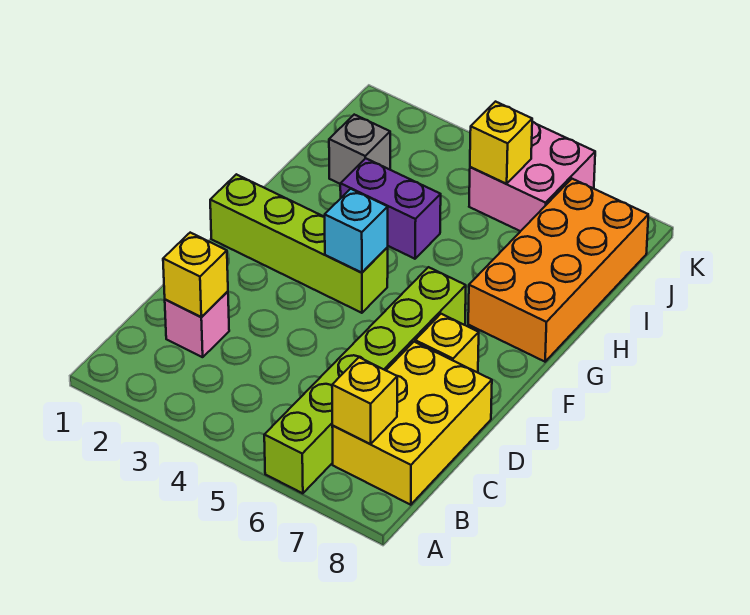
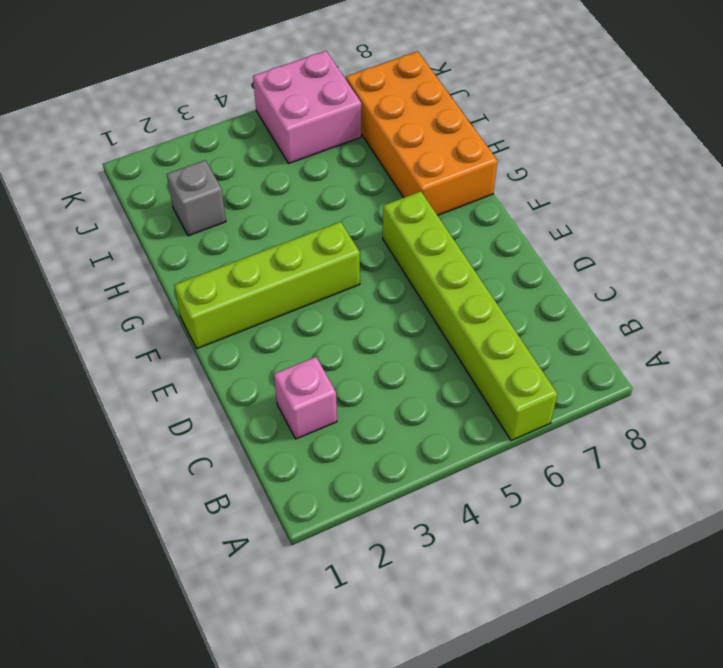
none -> yellow 2x3 brick [332,342,492,505]
none -> yellow 1x1 brick [415,314,479,372]
none -> purple 1x2 brick [340,158,441,259]

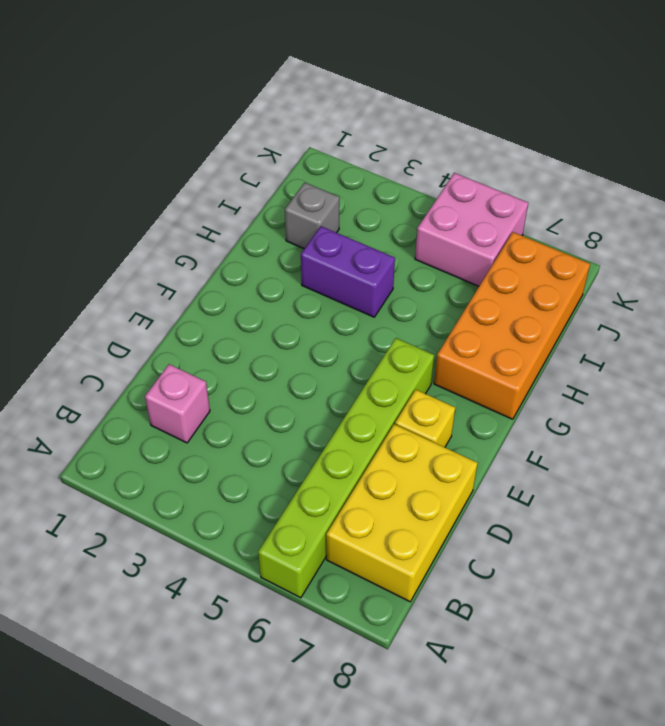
none -> lime 1x4 brick [210,174,388,313]
none -> yellow 1x1 brick [332,357,397,444]
none -> yellow 1x1 brick [163,233,228,317]

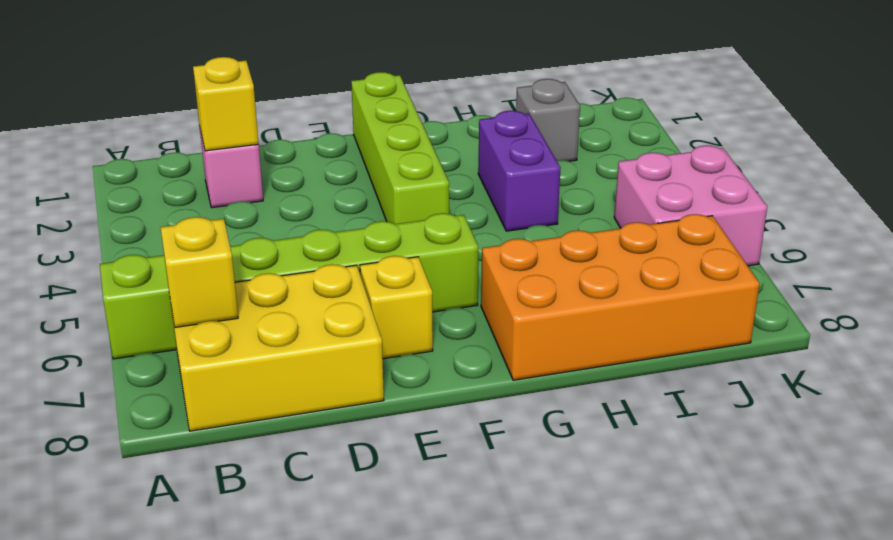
none -> cyan 1x1 brick [325,189,388,273]
none -> yellow 1x1 brick [470,102,532,184]

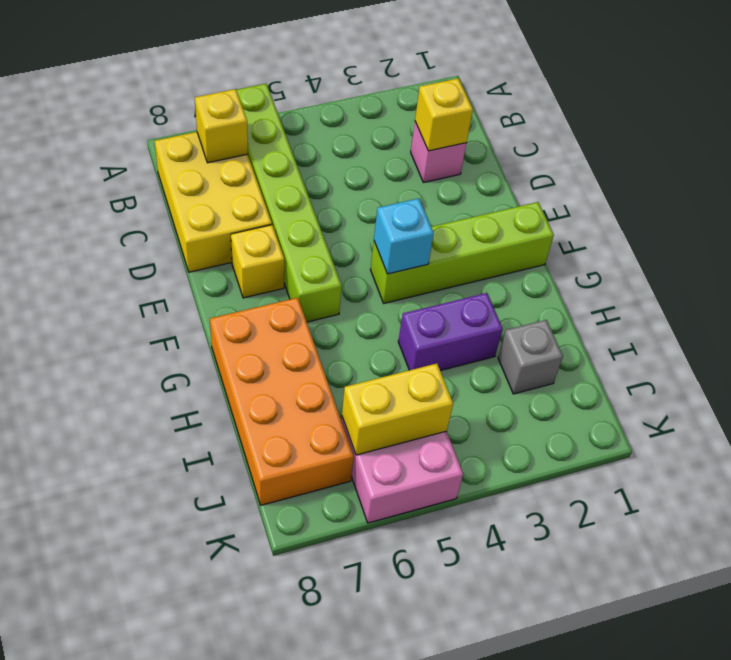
yellow 1x2 brick [342,364,453,455] -> yellow 1x1 brick [470,102,532,184]

